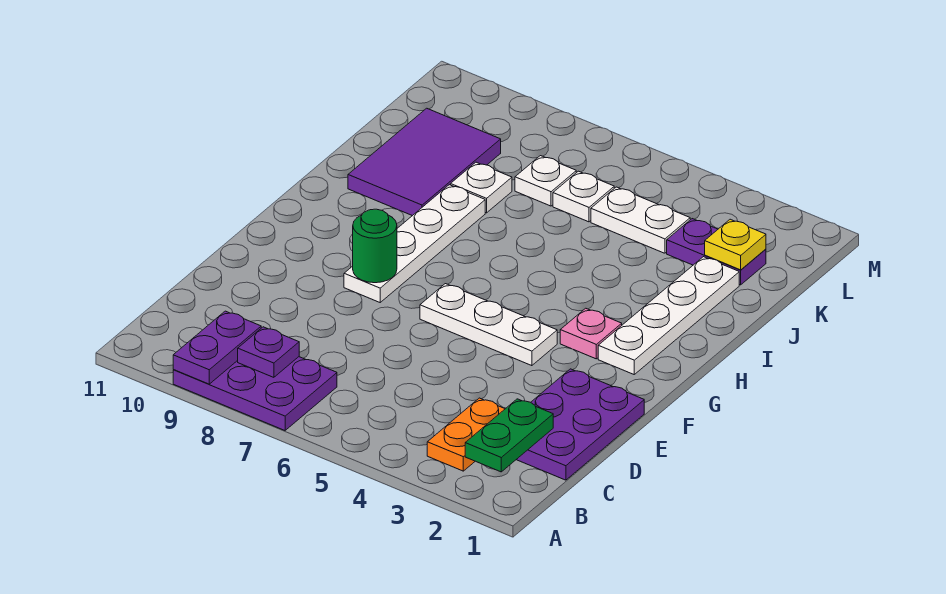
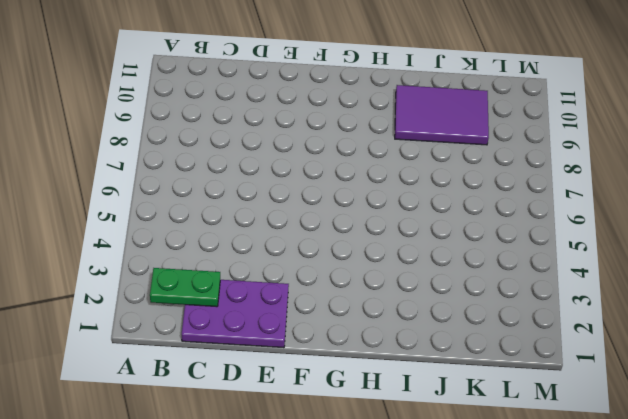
none -> purple 2x3 plate [173,357,337,430]
none -> orange 1x2 plate [427,398,505,471]
none -> white 1x3 plate [420,284,557,366]

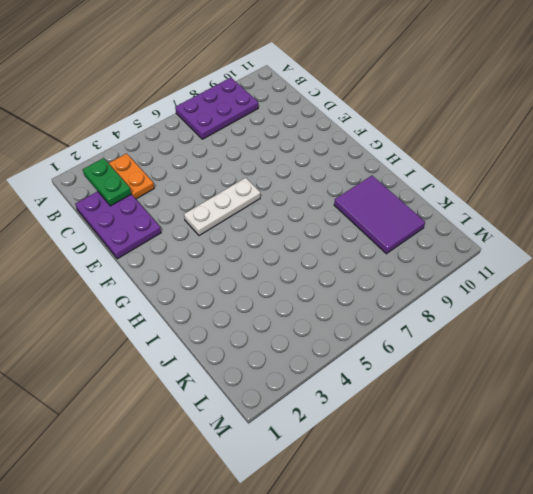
none -> white 1x4 plate [344,185,485,302]
none -> white 1x4 plate [598,257,739,374]
none -> pink 1x1 plate [560,308,622,359]

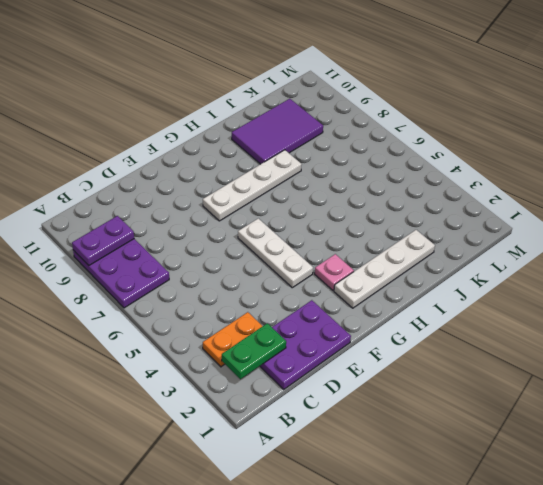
none -> white 1x1 plate [451,162,512,213]
none -> purple 1x2 plate [667,219,766,285]
none -> white 1x2 plate [591,187,690,253]

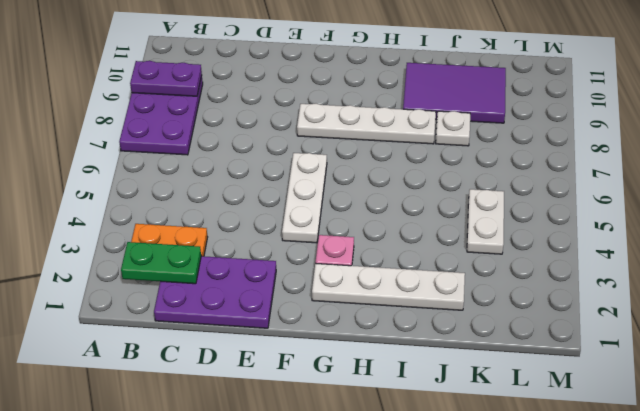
none -> purple 1x2 plate [667,219,766,285]
none -> white 1x1 plate [553,171,614,222]
none -> white 1x1 plate [515,156,576,206]

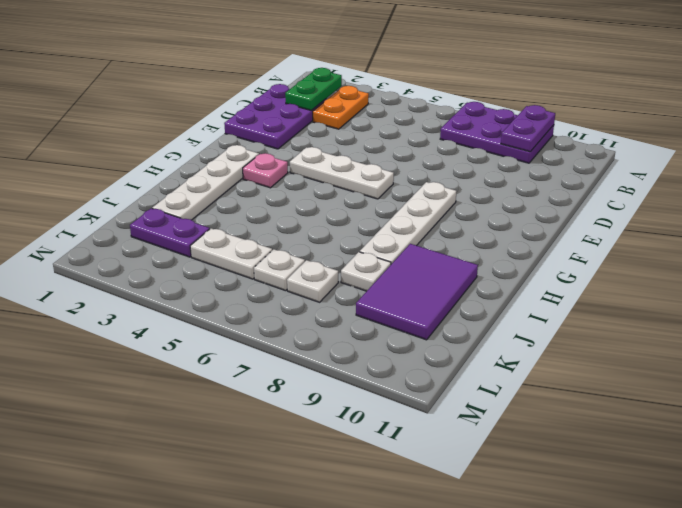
none -> purple 1x1 plate [238,327,299,377]
none -> green 1x1 round brick [353,209,397,283]
none -> yellow 1x1 plate [705,219,766,270]

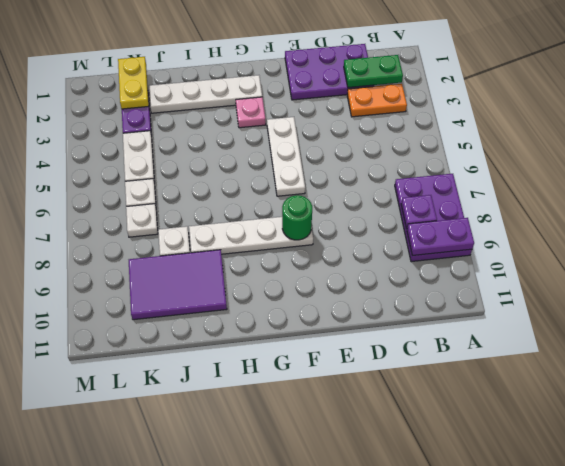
yellow 1x2 plate [118,57,149,109] -> yellow 1x1 plate [705,219,766,270]

